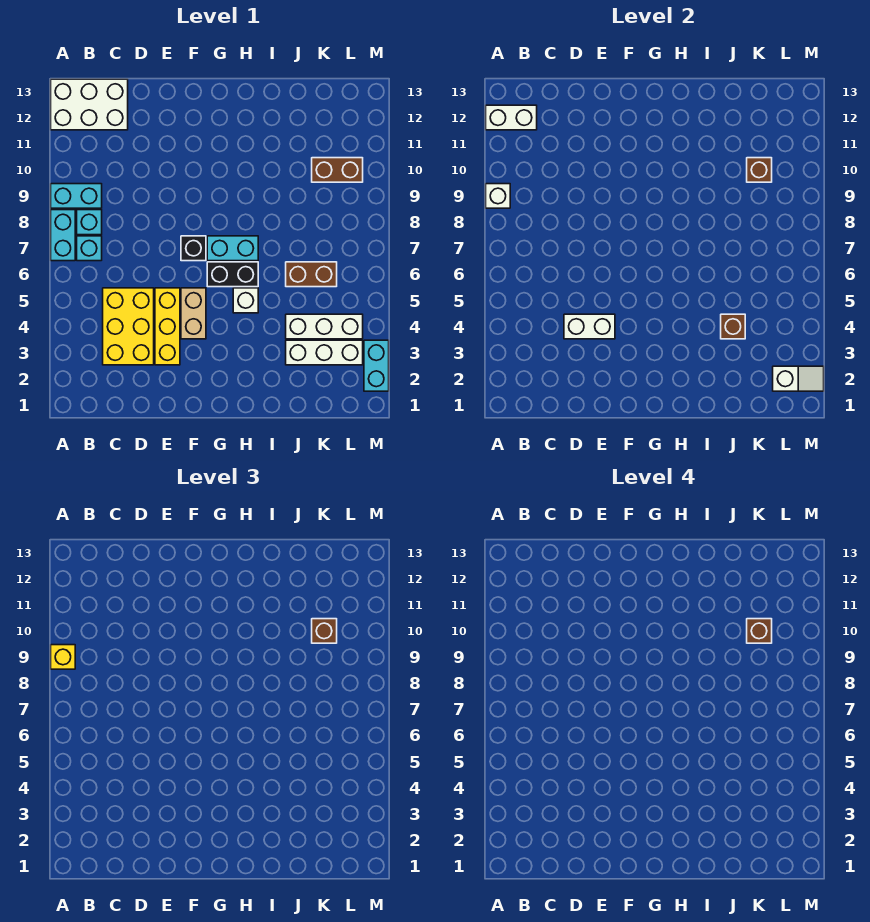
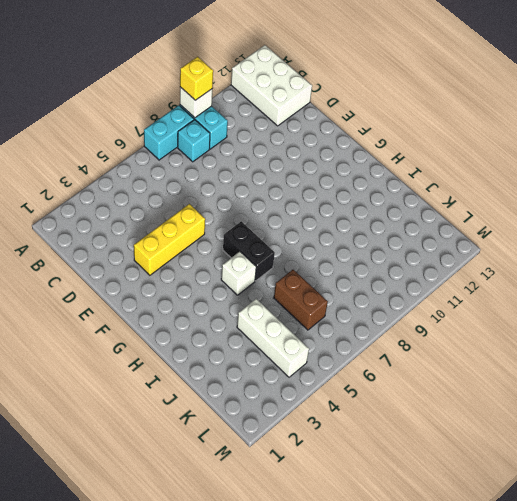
none -> cyan 1x1 brick [77,236,102,261]
none -> yellow 2x3 brick [103,288,154,365]
none -> tan 1x2 brick [181,288,206,339]

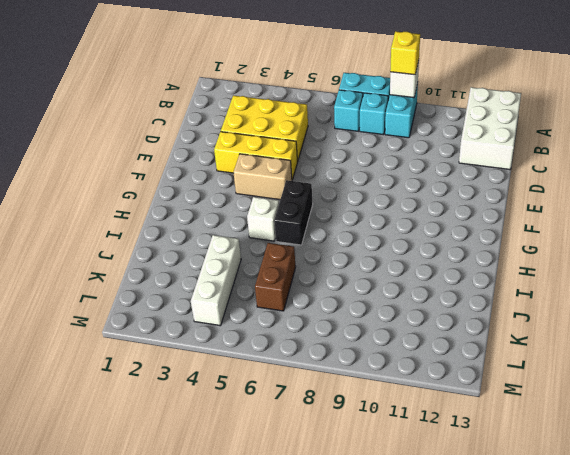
none -> black 1x1 brick [181,236,206,261]
none -> cyan 1x2 brick [207,236,258,261]
none -> white 1x3 brick [286,340,363,365]

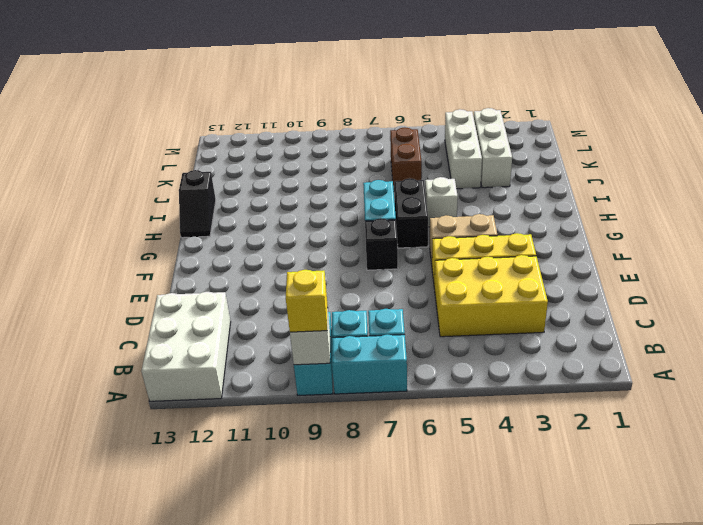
black 1x2 slope [179,170,216,238] -> none
none -> brown 1x2 brick [312,158,363,182]
none -> cyan 1x2 brick [364,340,389,391]
none -> white 1x2 brick [486,105,537,130]

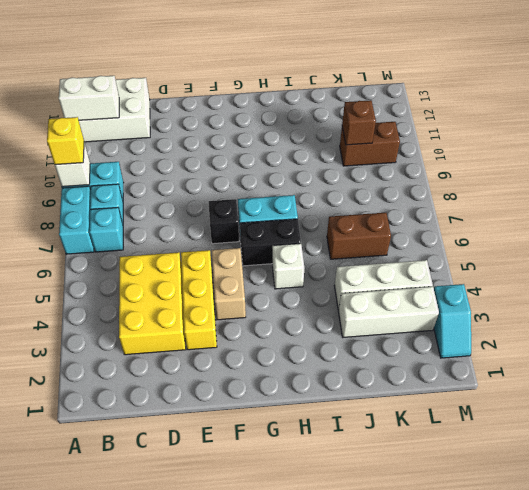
cyan 1x2 slope [434,284,471,358] -> cyan 1x2 brick [364,340,389,391]
none -> white 1x2 brick [564,314,615,339]
none -> brown 1x1 brick [721,314,745,339]
none -> white 1x2 slope [773,366,824,391]

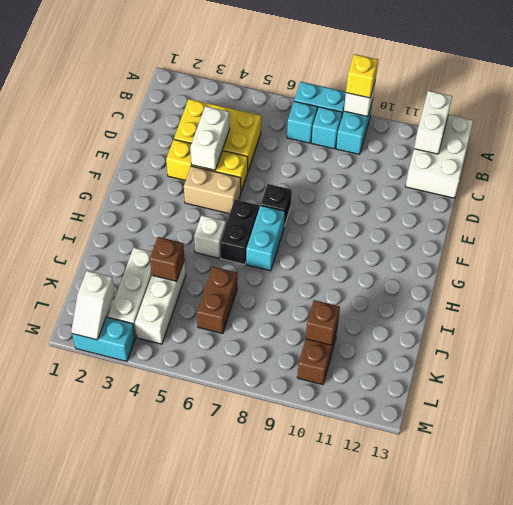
none -> brown 1x1 brick [312,619,337,643]
none -> brown 1x1 brick [747,619,772,643]

